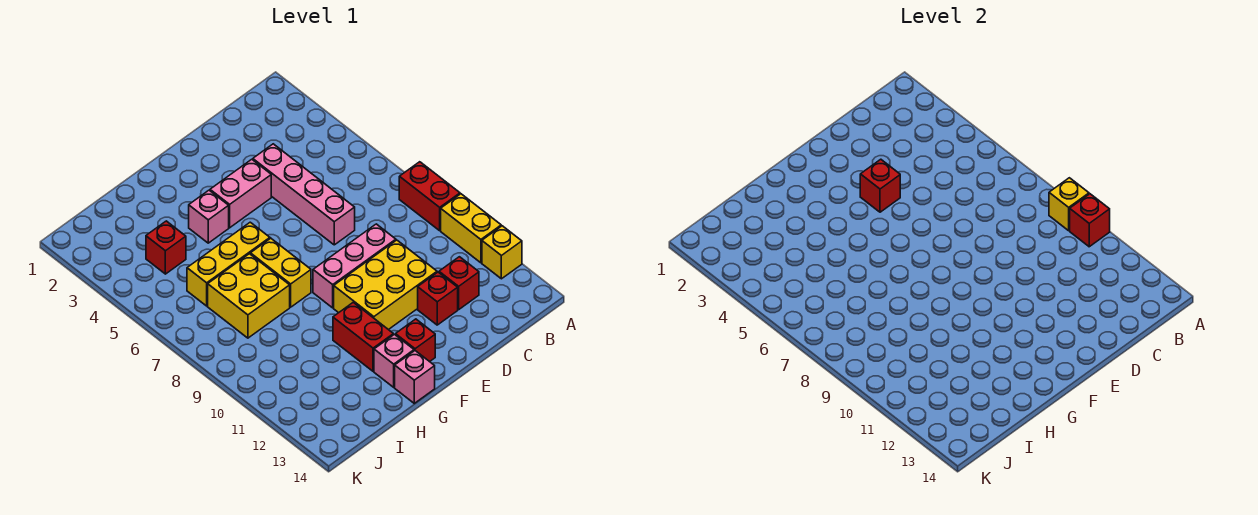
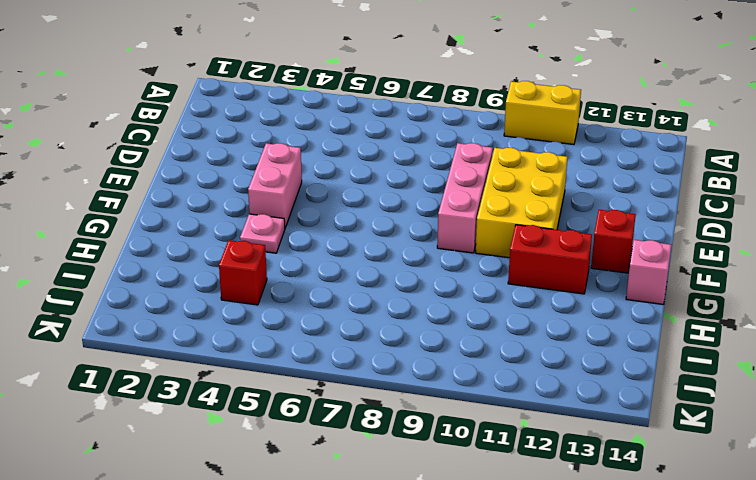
pink 1x1 plate [240,214,285,253] -> pink 1x1 brick [189,190,229,243]
none -> red 1x2 brick [399,162,460,231]
none -> yellow 1x1 brick [482,226,522,279]
none -> red 1x1 brick [439,257,479,309]

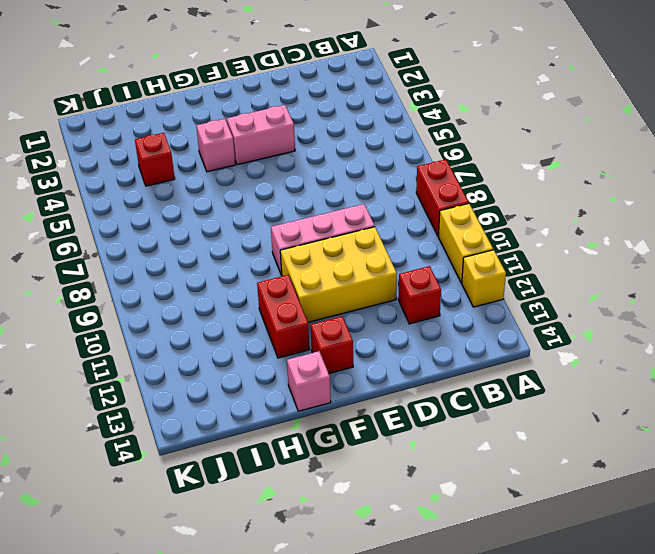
none -> pink 1x4 brick [253,144,355,245]
none -> red 1x1 brick [418,272,458,325]
none -> yellow 1x3 brick [187,222,270,306]

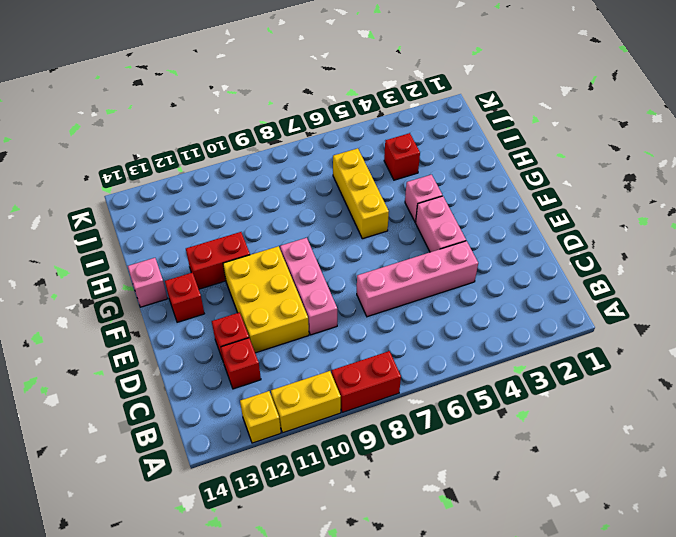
none -> yellow 1x2 brick [250,238,311,307]
none -> pink 1x1 brick [374,335,414,387]
none -> yellow 2x2 brick [208,254,290,338]

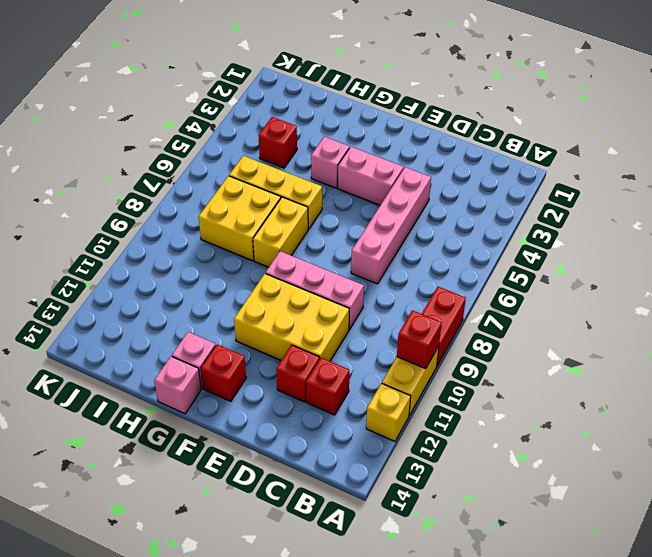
none -> red 1x2 brick [333,302,393,371]
none -> yellow 1x1 brick [1049,178,1089,231]
none -> red 1x1 brick [860,159,900,212]

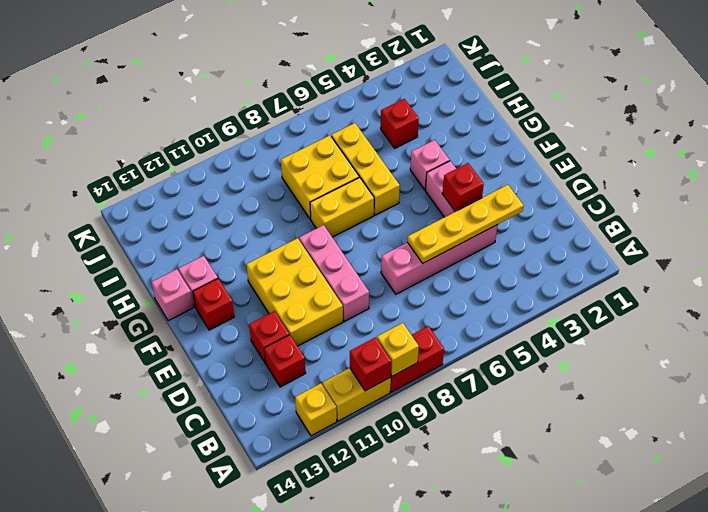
yellow 1x4 plate [407,185,524,263] -> none
none -> red 1x2 brick [333,302,393,371]

